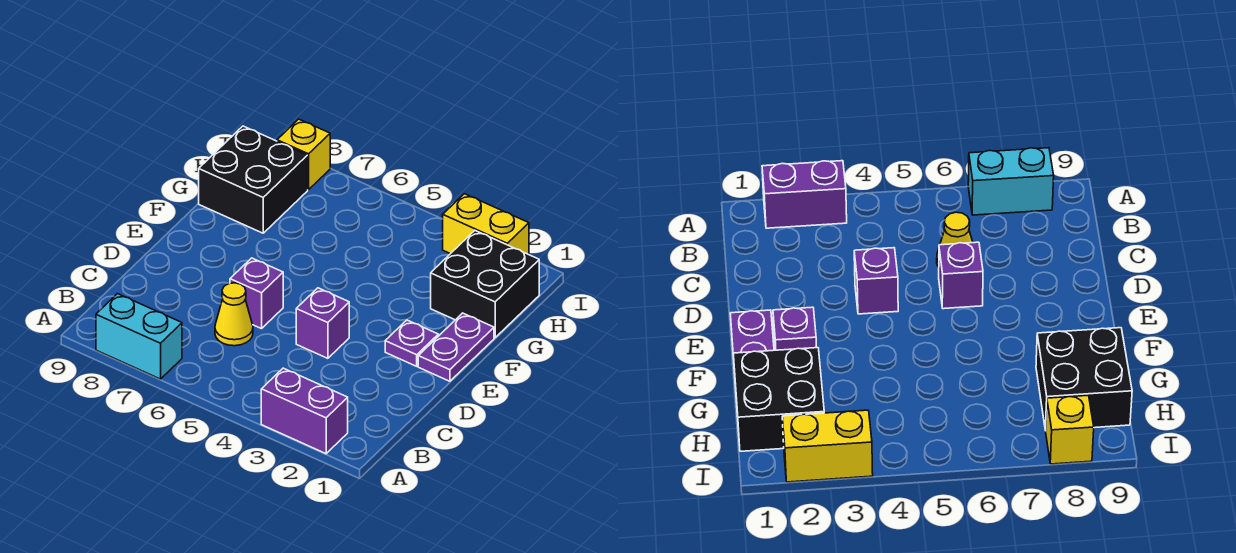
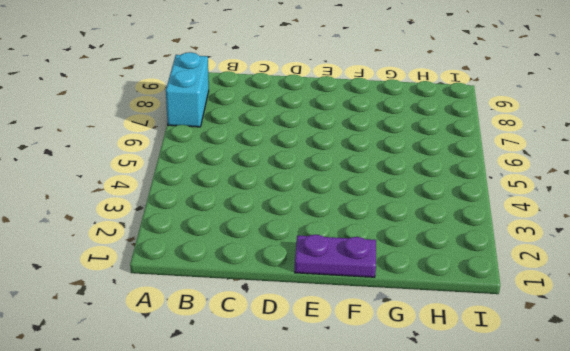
none -> purple 1x2 brick [261,368,348,454]
none -> yellow 1x1 cone [215,283,253,346]

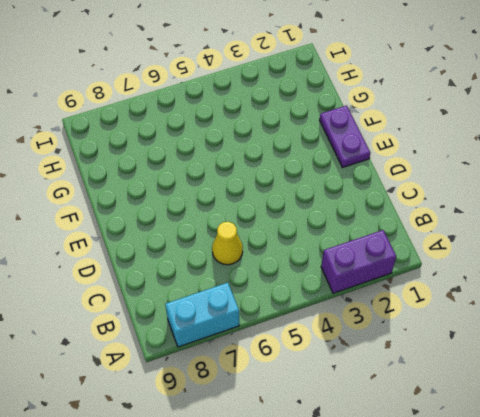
none -> purple 1x1 brick [296,288,349,358]
none -> purple 1x1 brick [230,258,283,329]

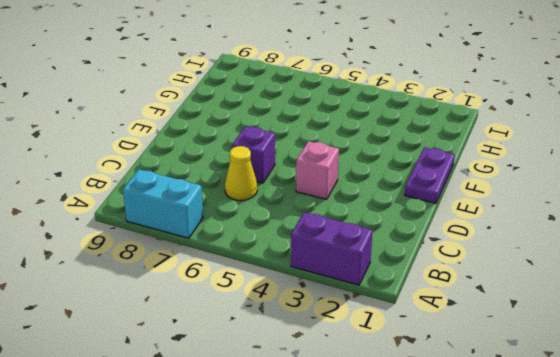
pink 1x1 brick [296,141,339,199] -> purple 1x1 brick [296,288,349,358]
none -> purple 1x1 plate [385,320,438,366]
none -> black 2x2 brick [431,231,539,338]

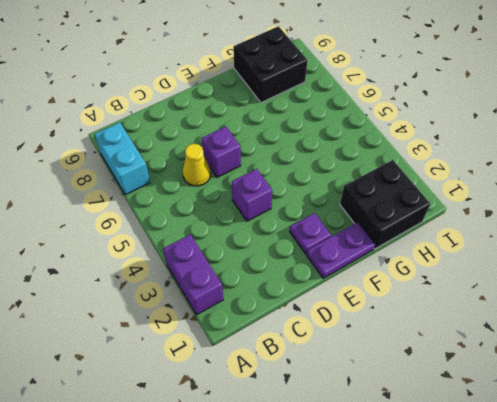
none -> yellow 1x2 brick [443,194,529,255]
none -> yellow 1x1 brick [277,119,330,190]

